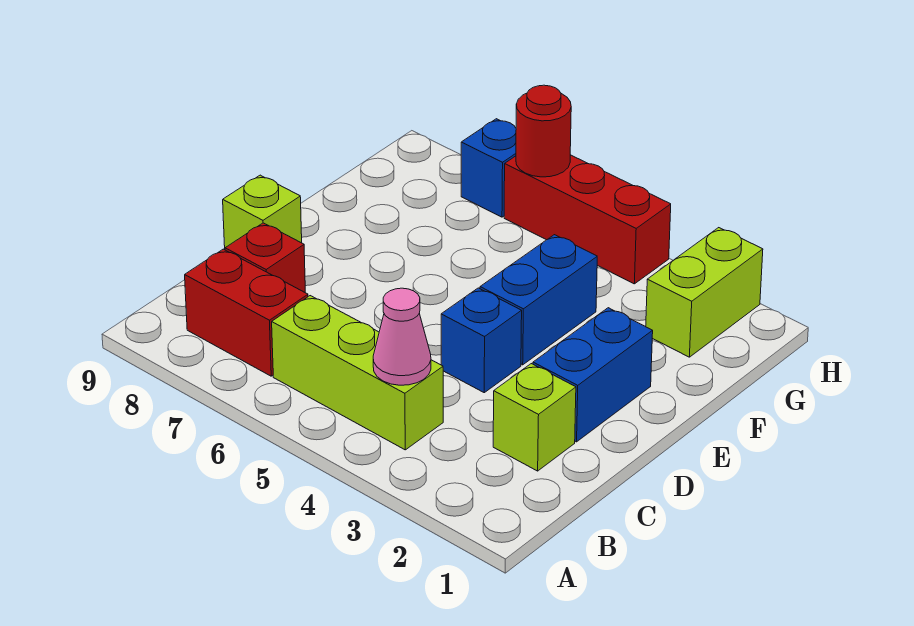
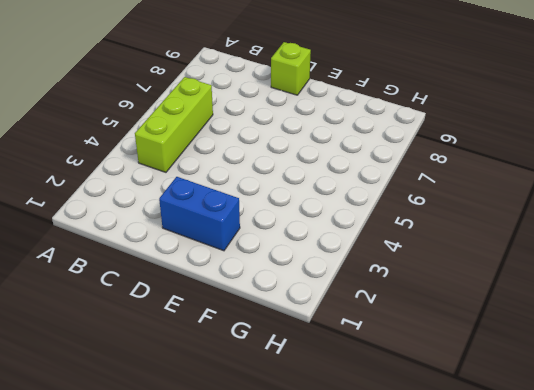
none -> red 1x2 brick [185,249,308,376]
none -> lime 1x1 brick [493,364,576,471]
none -> red 1x1 brick [225,223,305,292]

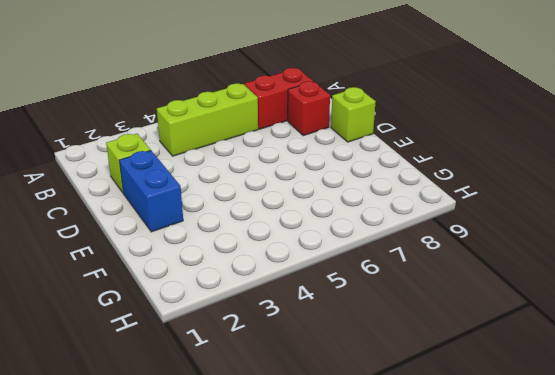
none -> blue 1x1 brick [441,288,522,393]
none -> blue 1x2 brick [480,235,597,365]
none -> lime 1x2 brick [646,228,763,357]

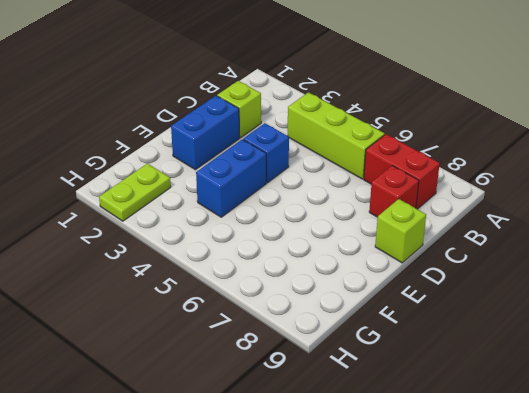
lime 1x2 plate [99,163,171,221] -> lime 1x2 brick [646,228,763,357]
none -> red 1x3 brick [504,155,671,284]
none -> blue 1x1 brick [461,119,516,217]
none -> pink 1x1 cone [373,288,431,385]

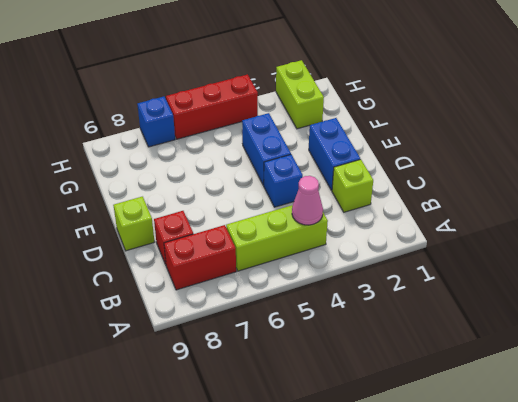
none -> red 1x1 round brick [516,85,571,177]

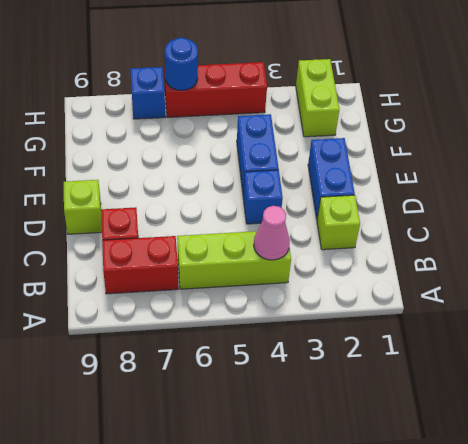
blue 1x1 round brick [165,38,198,90] -> red 1x1 round brick [516,85,571,177]

